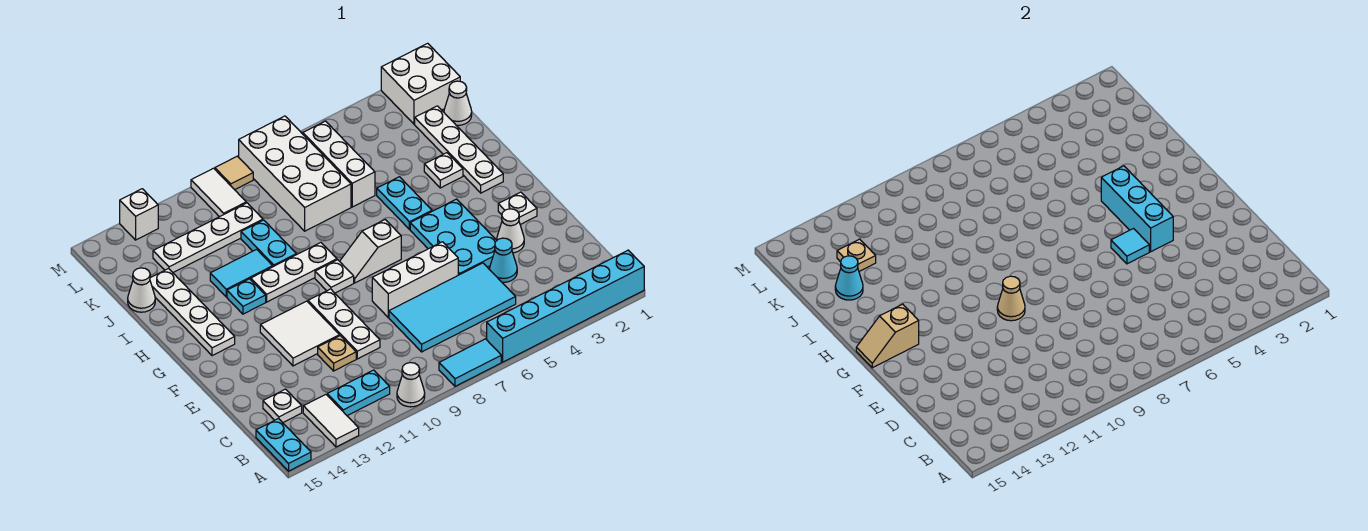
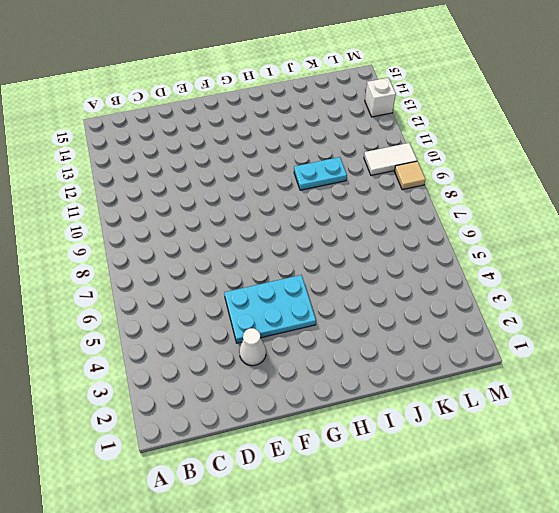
none -> cyan 1x6 brick [487,250,644,362]
none -> cyan 1x2 tile [439,339,501,386]
none -> white 1x1 cone [397,363,425,407]
none -> white 1x2 tile [303,395,359,447]

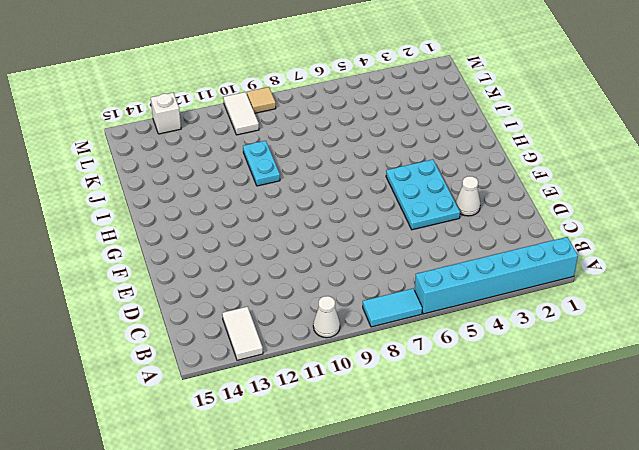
none -> cyan 1x2 plate [256,419,311,471]
none -> cyan 1x2 plate [327,370,390,416]
none -> cyan 2x4 tile [389,263,516,352]
none -> white 1x1 plate [263,389,302,423]

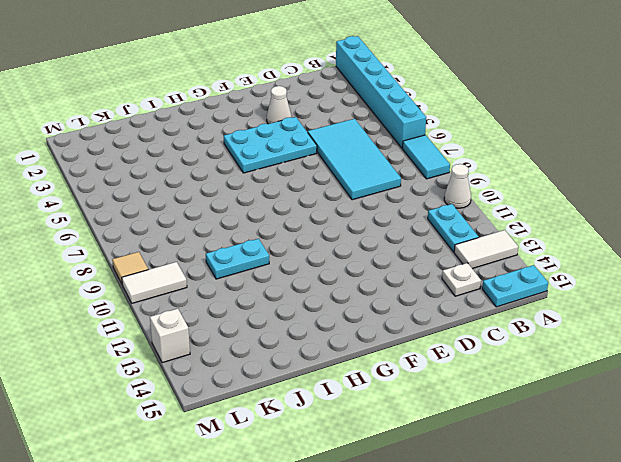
none -> cyan 1x1 cone [490,238,517,282]
none -> white 1x3 plate [308,289,380,359]
none -> tan 1x1 plate [318,336,356,371]
none -> white 1x3 brick [372,242,458,317]

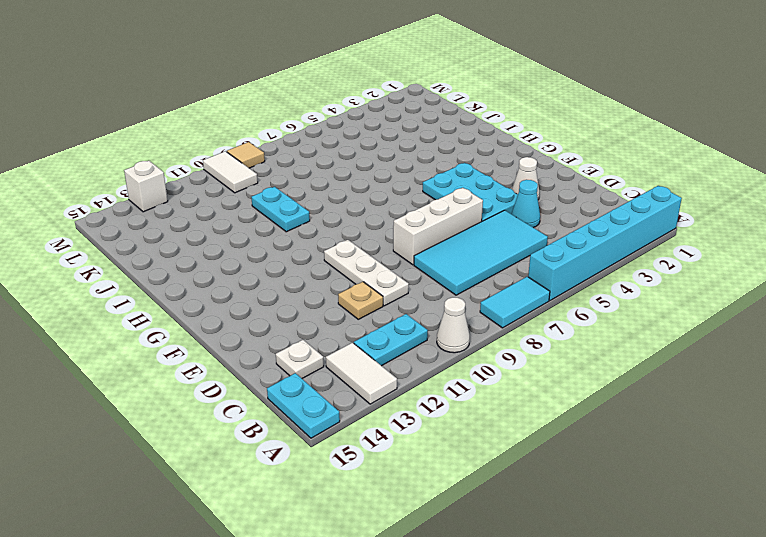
none -> white 2x2 tile [260,301,339,366]
none -> white 1x1 plate [498,192,537,225]
none -> white 1x2 slope [340,220,401,283]
none -> white 1x1 plate [315,260,354,293]

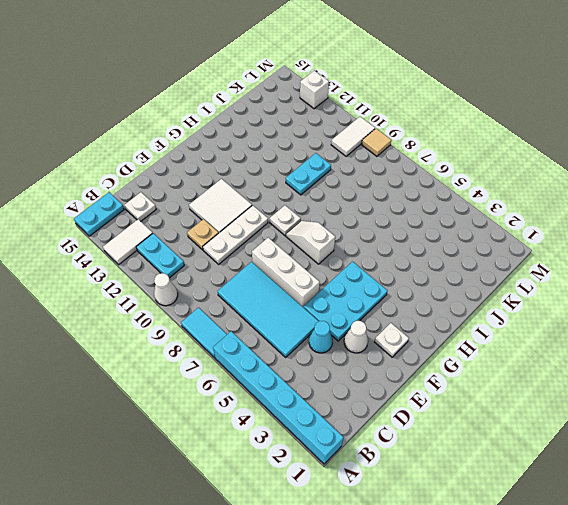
none -> white 1x4 plate [150,269,235,356]
none -> white 1x4 plate [415,106,503,193]
none -> cyan 1x2 plate [377,177,432,229]
none -> white 1x3 plate [251,243,337,302]

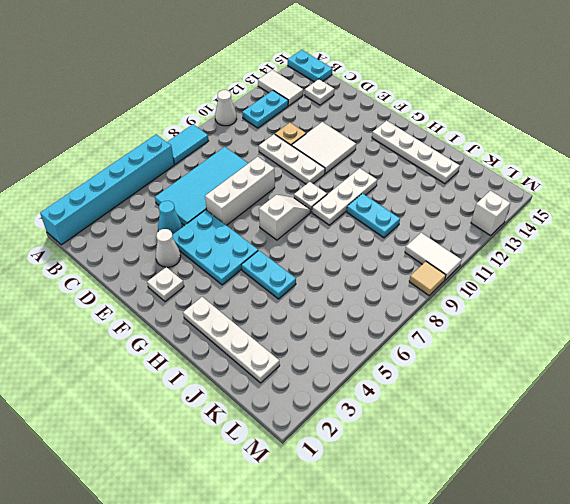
none -> cyan 1x1 plate [227,279,266,314]
none -> white 1x1 plate [424,153,463,188]
none -> cyan 1x2 tile [210,249,273,297]
none -> white 1x3 brick [303,121,375,207]

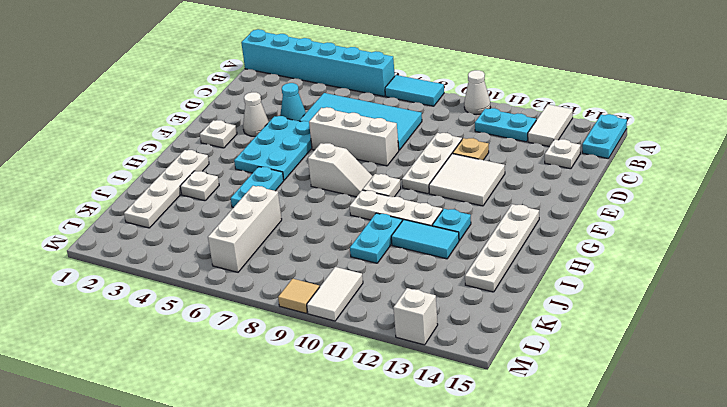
none -> white 2x4 brick [239,116,351,231]
none -> white 1x1 cone [128,268,155,312]
none -> white 1x1 cone [444,81,472,125]
none -> white 1x4 plate [153,203,263,272]

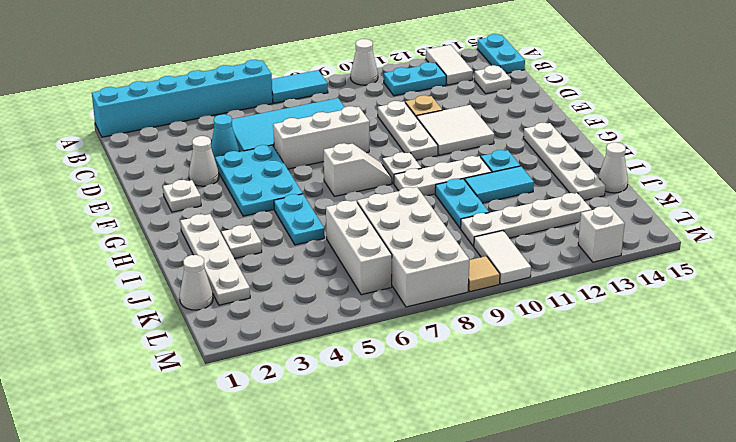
none -> white 2x2 brick [381,43,460,124]
none -> cyan 1x3 brick [1101,166,1173,252]
none -> cyan 1x1 tile [1111,229,1149,264]
none -> tan 1x1 cone [997,276,1025,321]

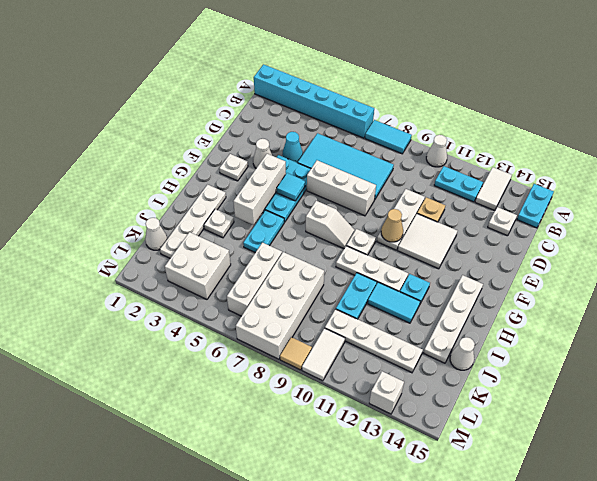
white 1x3 brick [233,154,286,225] -> cyan 1x3 brick [1101,166,1173,252]
white 2x2 brick [165,232,231,299] -> white 2x2 brick moved to [381,43,460,124]
none -> tan 1x2 slope [856,304,919,368]
none -> cyan 1x1 cone [835,256,863,300]
none -> tan 1x1 plate [837,239,876,271]

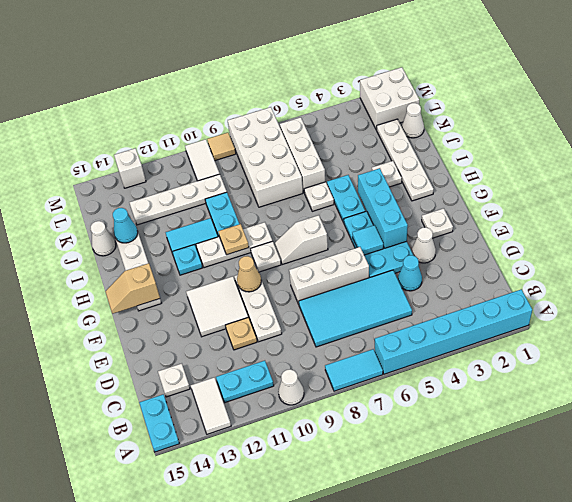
tan 1x1 plate [218,224,249,255] -> tan 1x1 plate moved to [837,239,876,271]
white 1x1 plate [304,182,334,211] -> none

